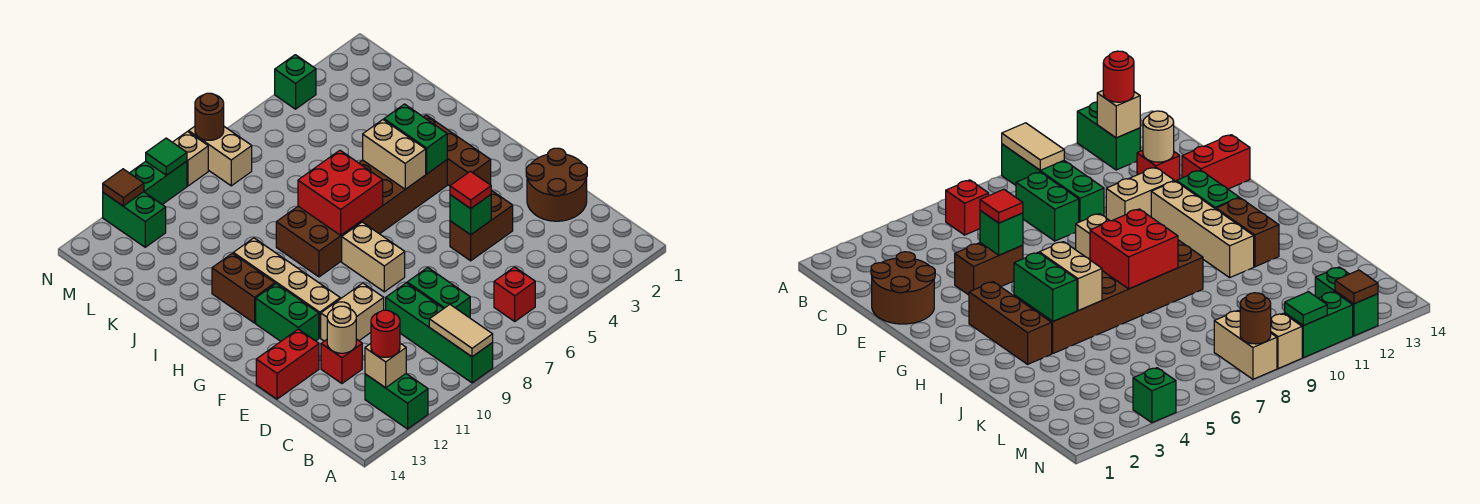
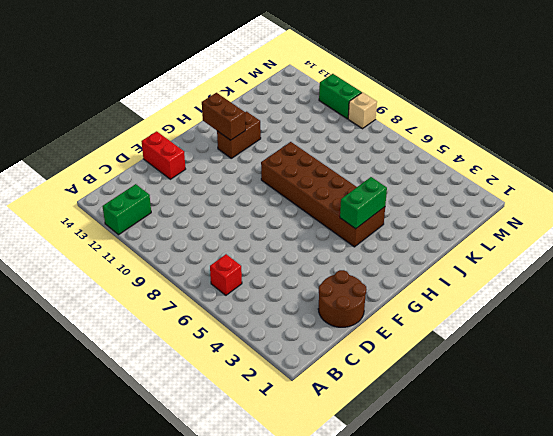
brown 1x2 brick [202,93,245,140] -> brown 1x2 brick moved to [450,191,513,261]
none -> green 1x4 brick [386,283,493,383]
none -> green 1x2 brick [407,268,470,318]
none -> red 1x1 brick [321,339,362,383]
none -> tan 1x2 brick [321,283,384,341]

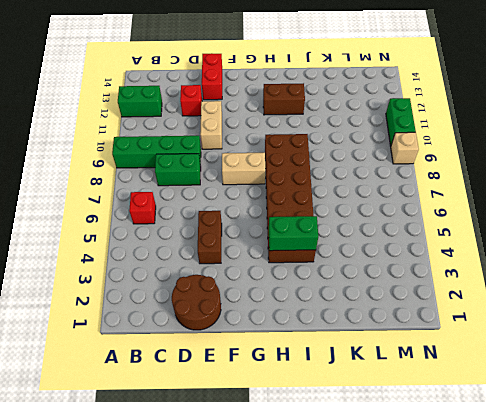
none -> tan 1x4 brick [233,238,340,338]
none -> green 1x2 brick [256,284,319,341]
none -> brown 1x3 brick [424,115,491,186]
none -> tan 1x2 brick [189,126,252,186]

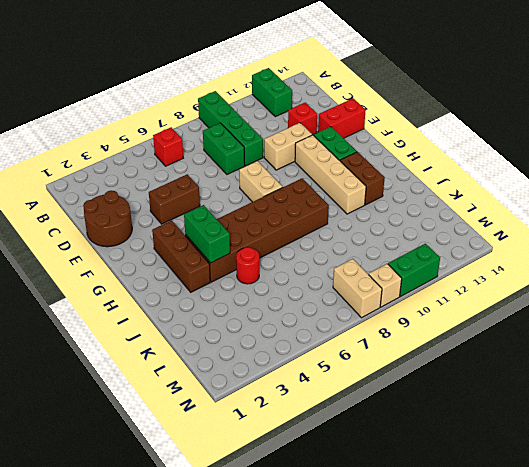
red 1x1 round brick [236,247,259,284] -> red 1x1 round brick moved to [371,310,400,357]
none -> green 1x2 brick [103,192,166,247]
none -> green 1x1 brick [275,55,316,109]
none -> tan 1x2 tile [429,305,493,357]
none -> tan 1x1 brick [365,343,406,388]

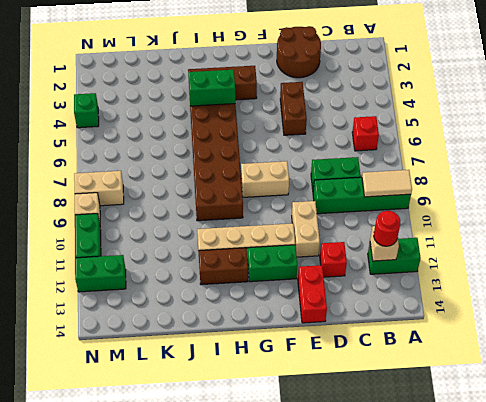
none -> tan 1x1 round brick [327,306,356,353]
none -> green 1x1 brick [450,195,491,235]
none -> tan 1x2 brick [363,120,426,189]
none -> red 2x2 brick [298,150,383,235]

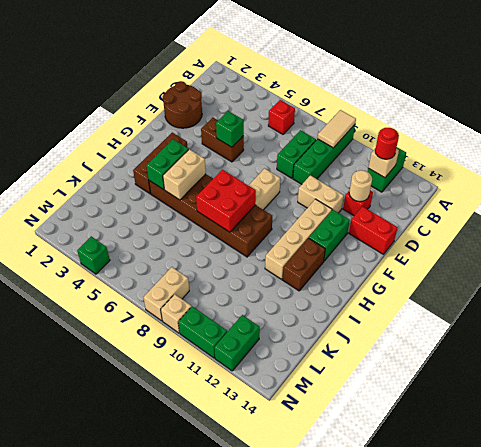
none -> brown 1x1 round brick [195,93,224,140]
none -> green 1x1 tile [146,138,187,175]
none -> brown 1x1 tile [103,169,144,206]
none -> red 1x1 tile [450,171,491,209]

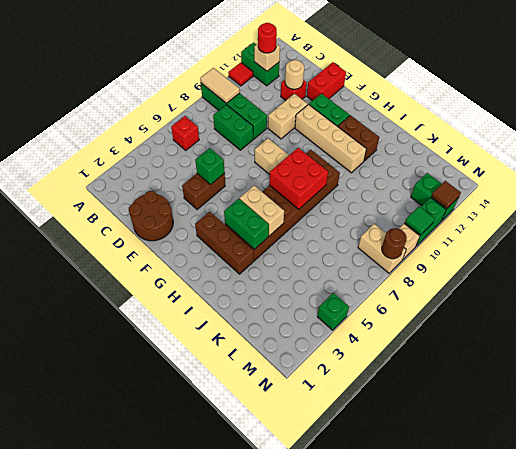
red 1x1 tile [228,63,253,86] -> red 1x1 tile moved to [450,171,491,209]

